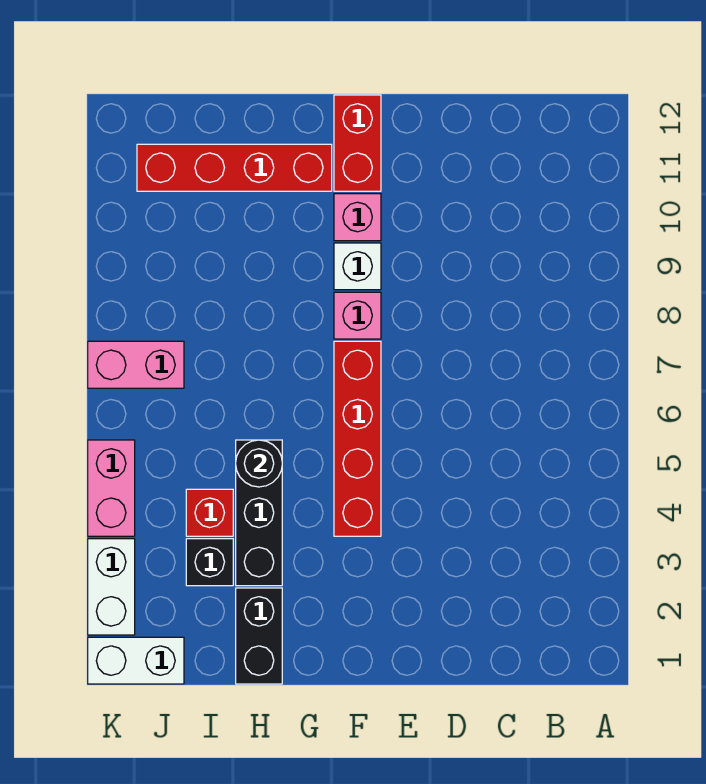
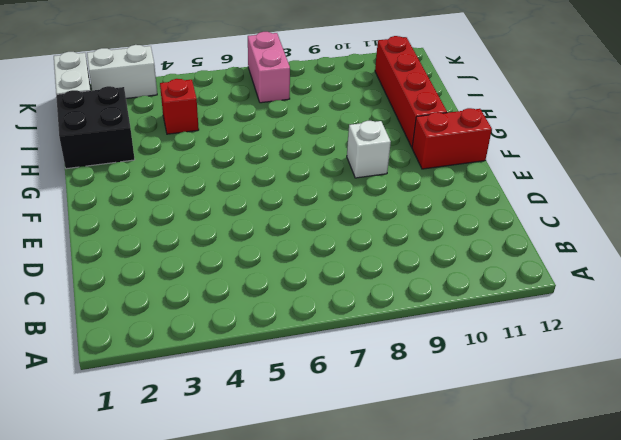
black 2x2 brick [56,86,135,169] -> black 1x2 brick [236,588,282,684]
none -> red 1x4 brick [334,341,381,536]
none -> pink 1x1 brick [334,292,381,339]
none -> pink 1x1 brick [334,194,381,241]

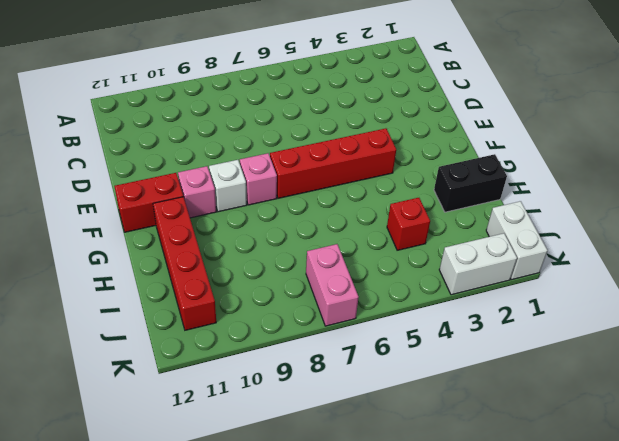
none -> black 1x3 brick [236,440,282,586]
none -> black 1x1 brick [186,539,233,586]
none -> pink 1x2 brick [88,440,135,536]

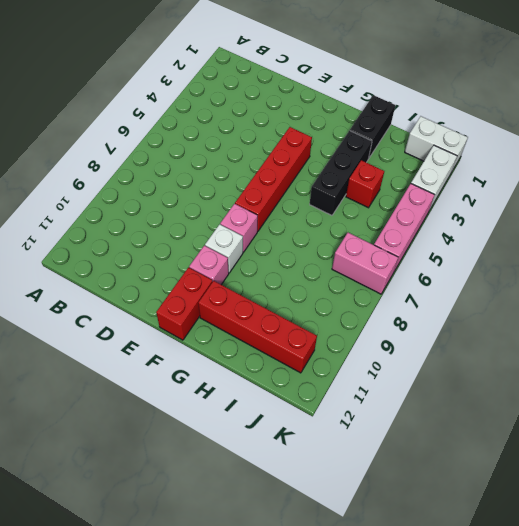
pink 1x3 brick [374,184,435,271] -> pink 1x2 brick [88,440,135,536]
none -> black 1x1 brick [186,539,233,586]
none -> black 1x1 round brick [236,440,282,487]

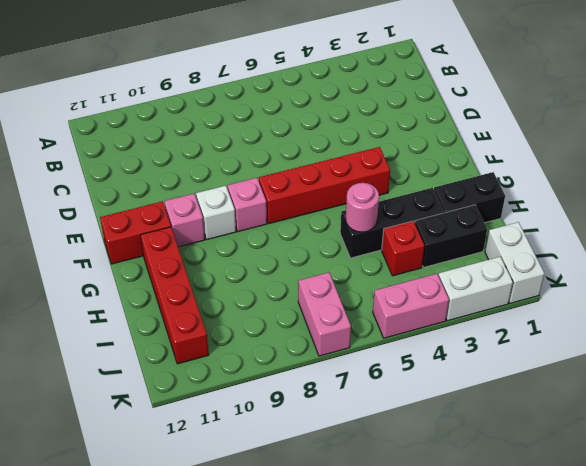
pink 1x1 round brick [346,183,379,232] -> black 1x1 round brick [236,440,282,487]
black 1x2 brick [415,205,487,268] -> black 1x1 brick [186,539,233,586]

